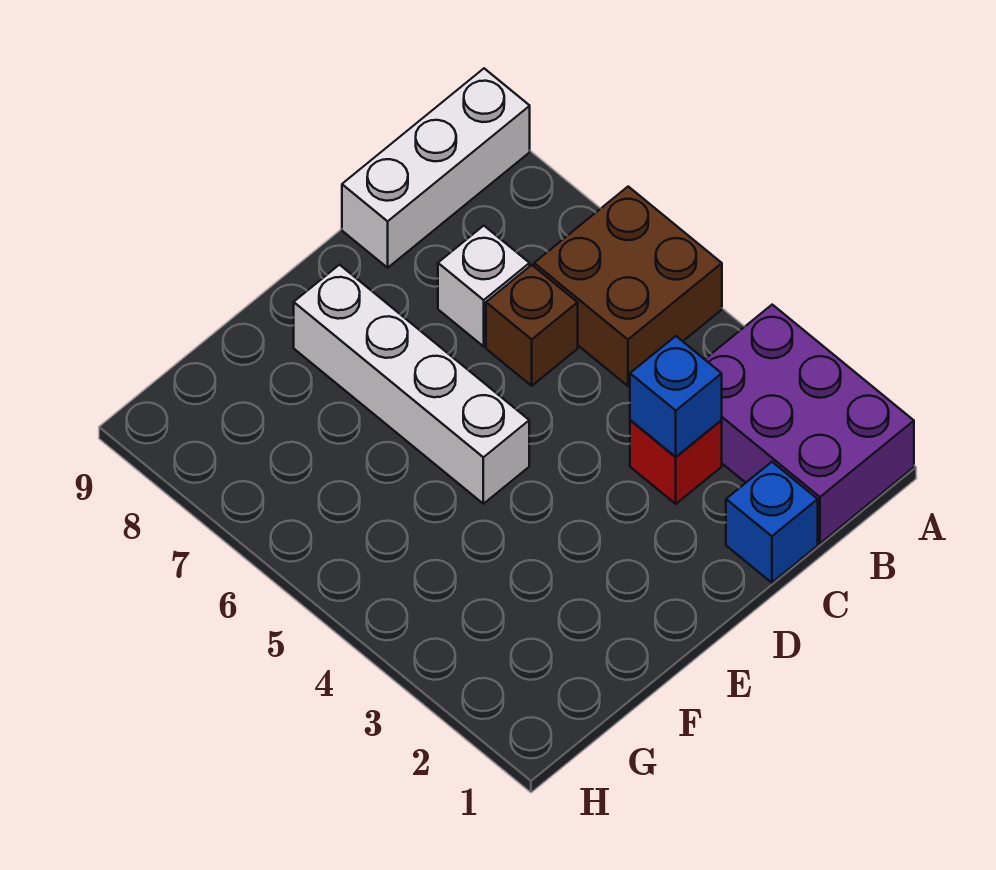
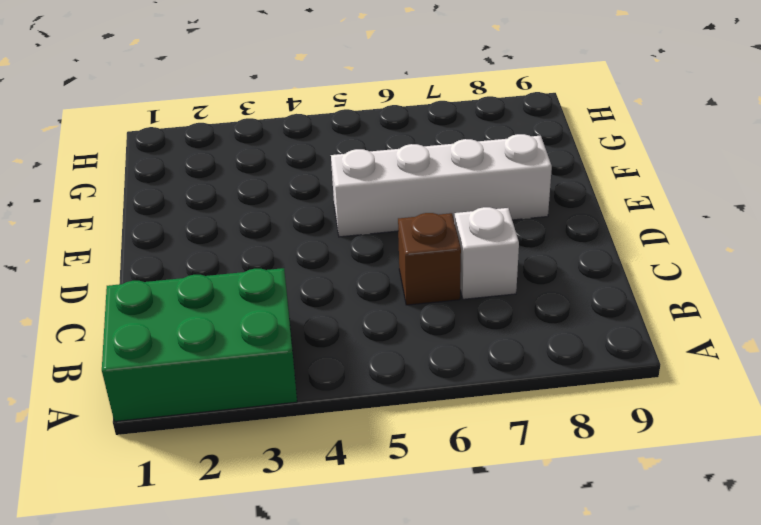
green 2x3 brick [102,268,297,421] -> purple 2x3 brick [705,305,914,543]
none -> brown 2x2 brick [534,187,722,386]
none -> white 1x3 brick [342,68,530,268]

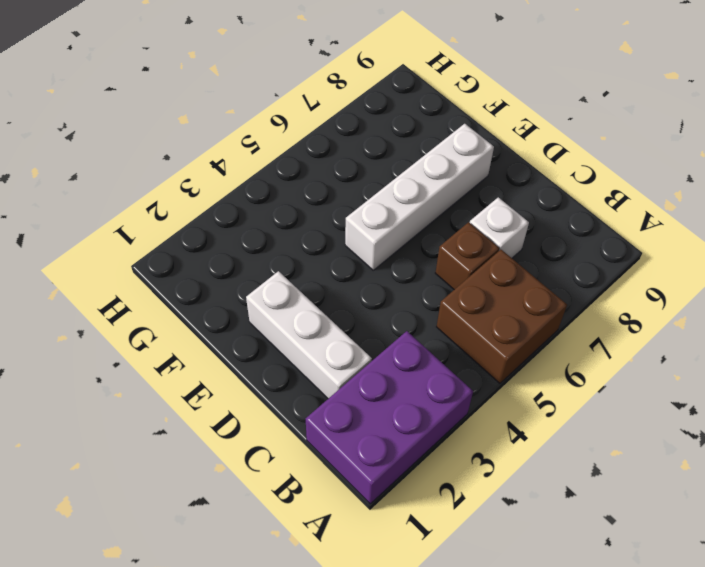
white 1x3 brick [246,271,372,399] -> white 1x3 brick moved to [342,68,530,268]
none -> blue 1x1 brick [726,462,818,583]
none -> red 1x1 brick [630,420,722,504]

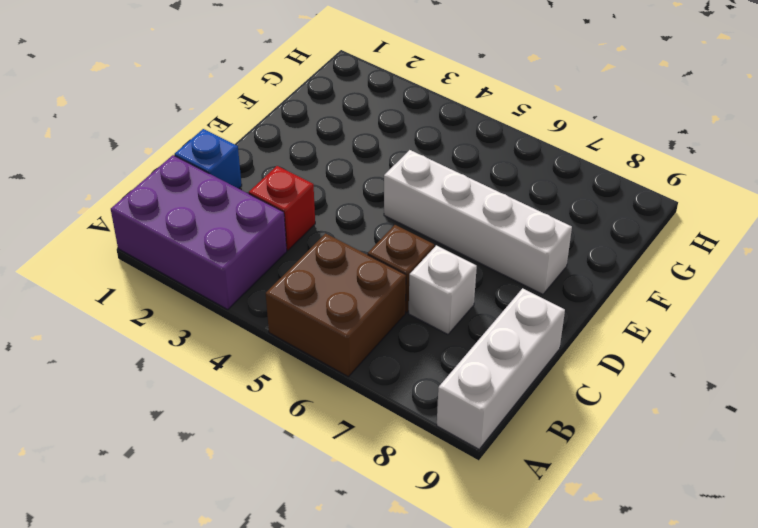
none -> blue 1x1 brick [630,336,722,457]

